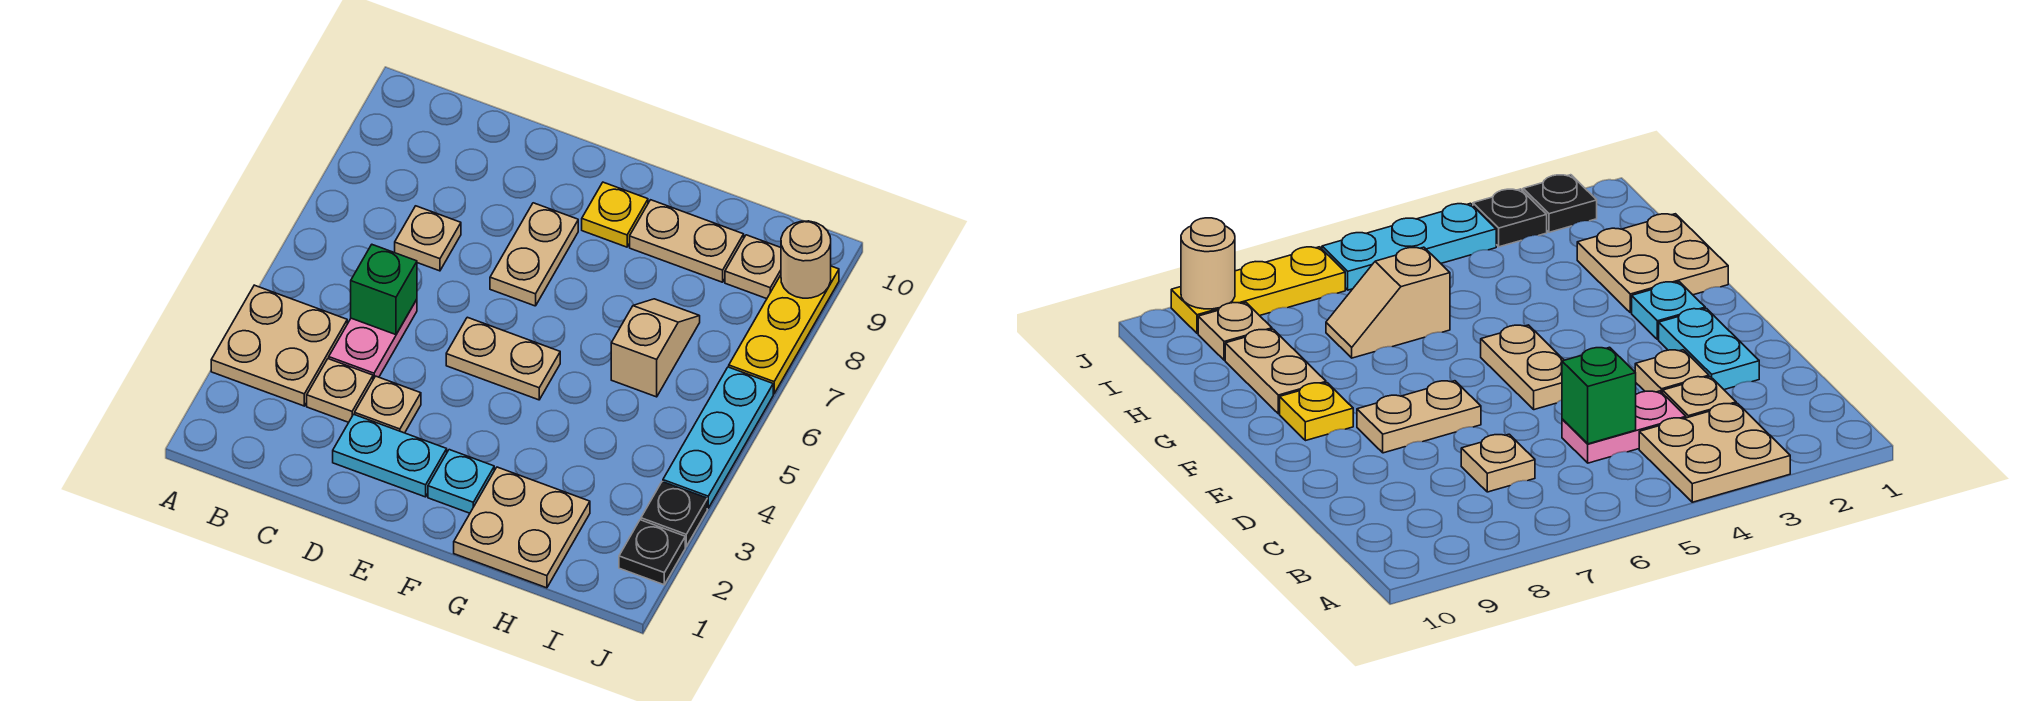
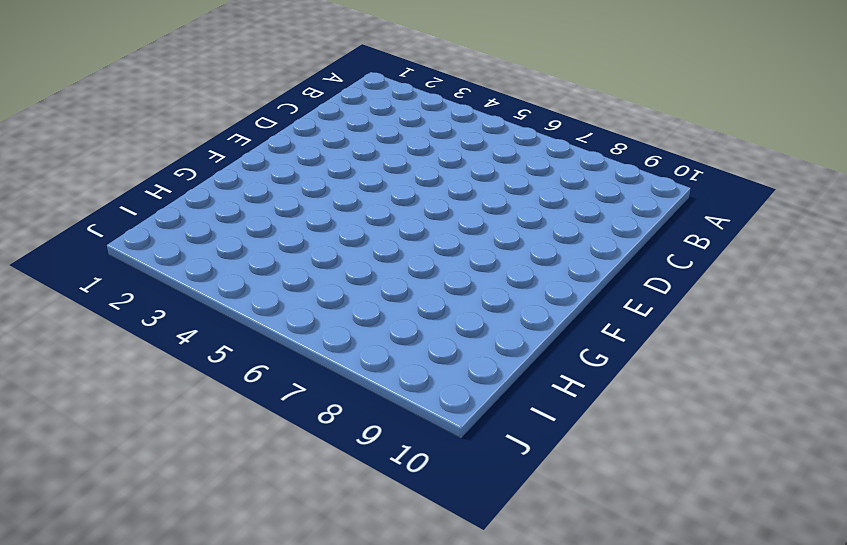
none -> tan 2x2 plate [211,285,347,406]
none -> tan 1x1 plate [307,359,373,422]
none -> pink 1x2 plate [329,300,417,379]

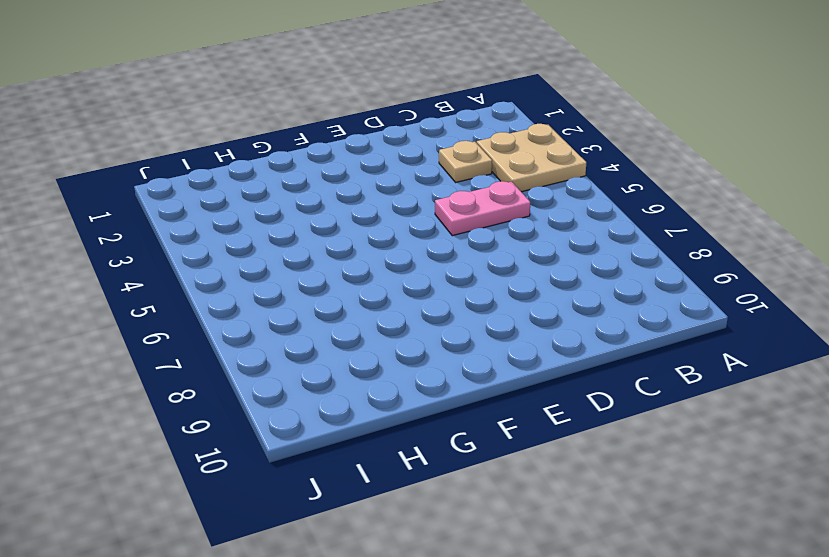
pink 1x2 plate [435,181,530,236] -> pink 1x2 plate turned to [329,300,417,379]
none -> tan 1x1 plate [395,206,461,271]
none -> cyan 1x2 plate [333,414,447,497]
none -> tan 1x1 plate [355,376,421,433]

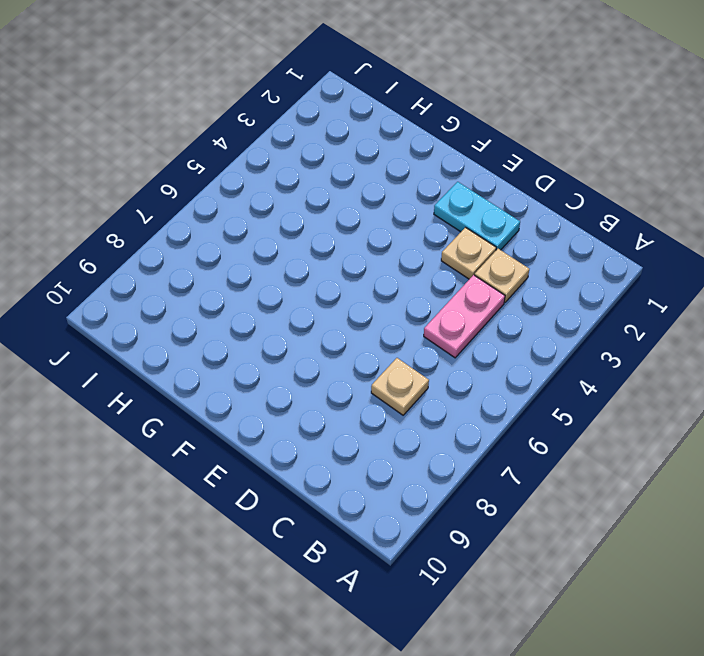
none -> tan 2x2 plate [211,285,347,406]
none -> tan 1x2 plate [446,317,560,400]
none -> tan 1x2 plate [490,203,578,306]

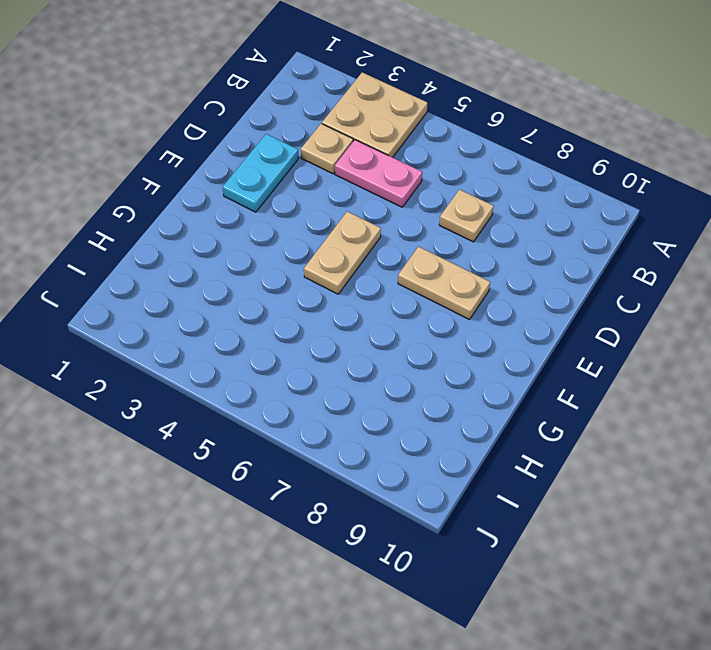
none -> tan 1x1 plate [355,376,421,433]
none -> cyan 1x1 plate [428,450,494,513]
none -> yellow 1x1 plate [582,182,648,247]

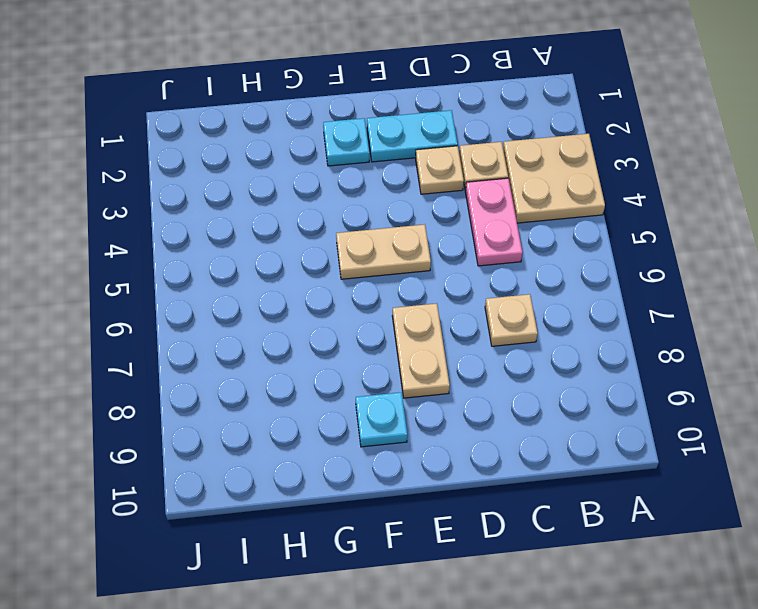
cyan 1x1 plate [356,392,407,447] -> yellow 1x1 plate [582,182,648,247]
none -> tan 2x2 plate [454,467,590,588]
none -> tan 1x2 plate [630,200,744,282]
none -> tan 1x2 slope [611,299,700,397]

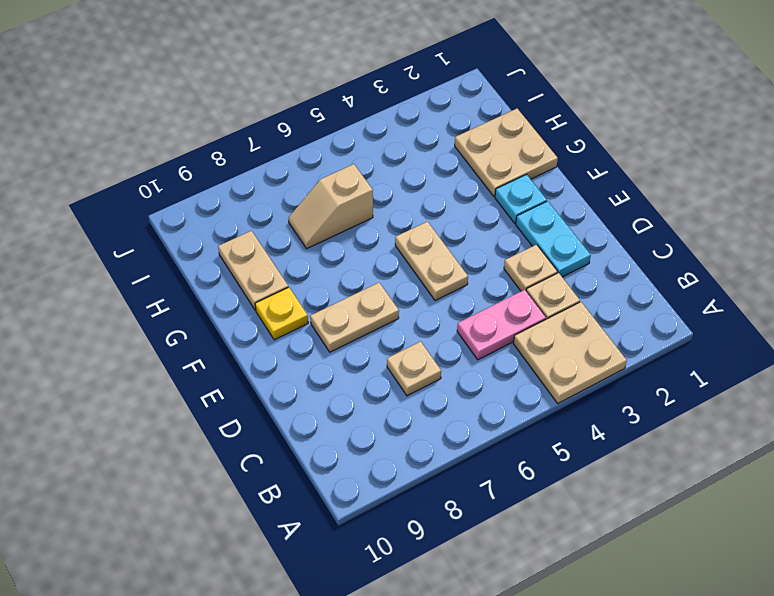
none -> tan 1x1 plate [725,235,781,299]
none -> black 1x1 plate [619,520,685,585]
none -> black 1x1 plate [641,482,707,546]

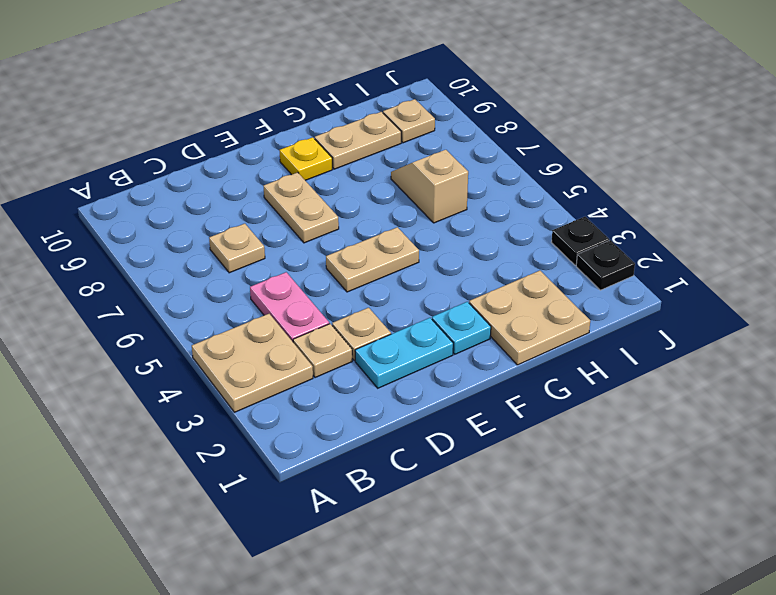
none -> cyan 1x3 plate [663,367,773,508]
none -> yellow 1x3 plate [729,266,839,394]
none -> green 1x1 brick [351,245,417,335]

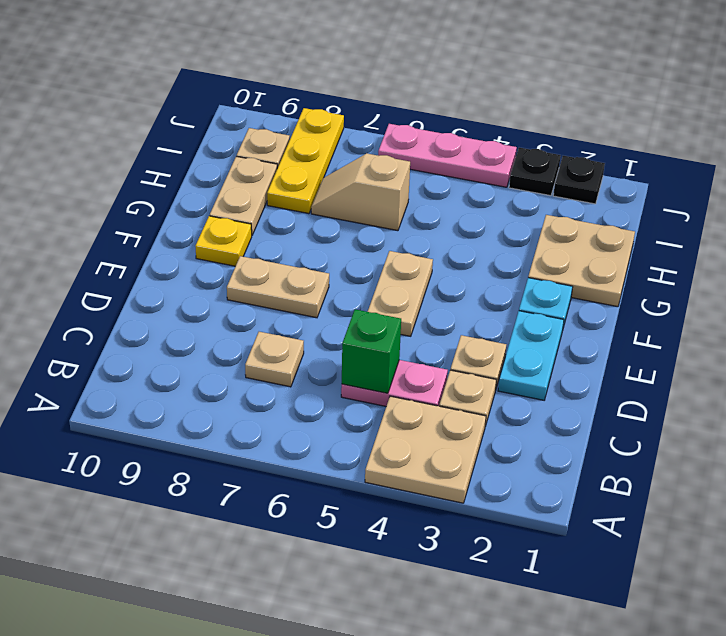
yellow 1x3 plate [267,108,344,214] -> yellow 1x3 plate turned to [729,266,839,394]
pink 1x3 plate [378,124,517,187] -> cyan 1x3 plate [663,367,773,508]
none -> tan 1x1 round brick [781,221,831,298]

